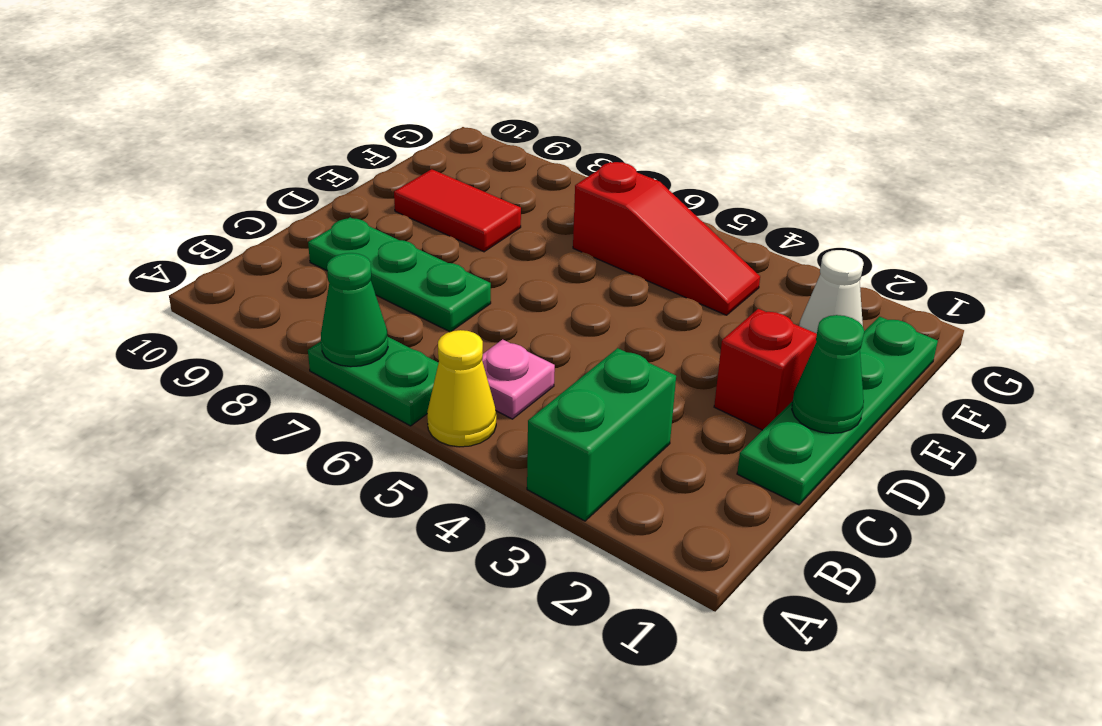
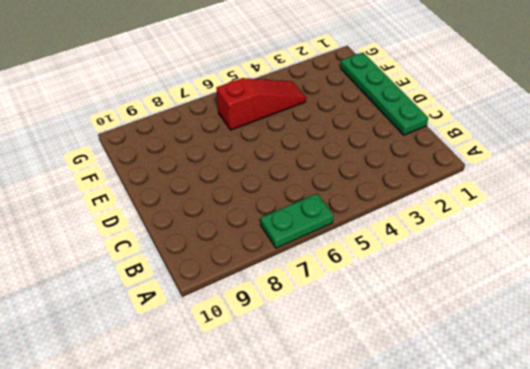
none -> green 1x2 brick [527,348,676,521]
none -> yellow 1x1 cone [427,330,496,447]
none -> pink 1x1 plate [482,339,555,419]

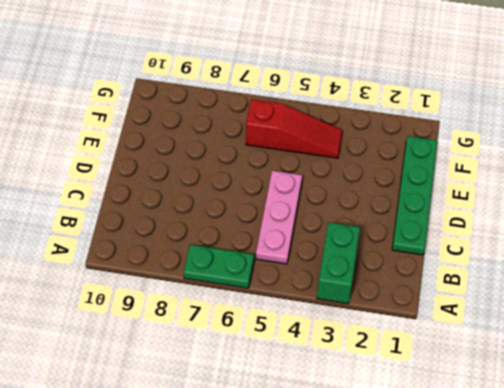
pink 1x3 plate [256,171,302,264] -> pink 1x1 plate [482,339,555,419]
none -> yellow 1x1 cone [427,330,496,447]
none -> green 1x3 plate [308,217,491,332]
none -> red 1x1 brick [714,309,817,430]

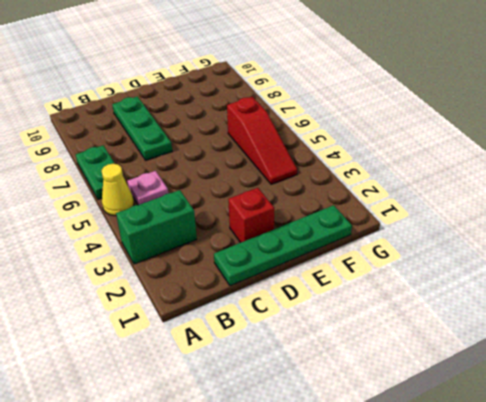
none -> red 1x2 tile [394,169,521,252]
none -> white 1x1 cone [799,250,864,334]
none -> green 1x1 cone [321,253,388,367]

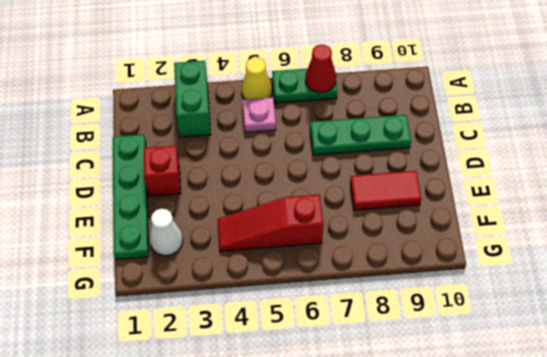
red 1x1 cone [305,45,336,92] -> green 1x1 cone [321,253,388,367]
none -> green 1x1 cone [792,315,864,433]

